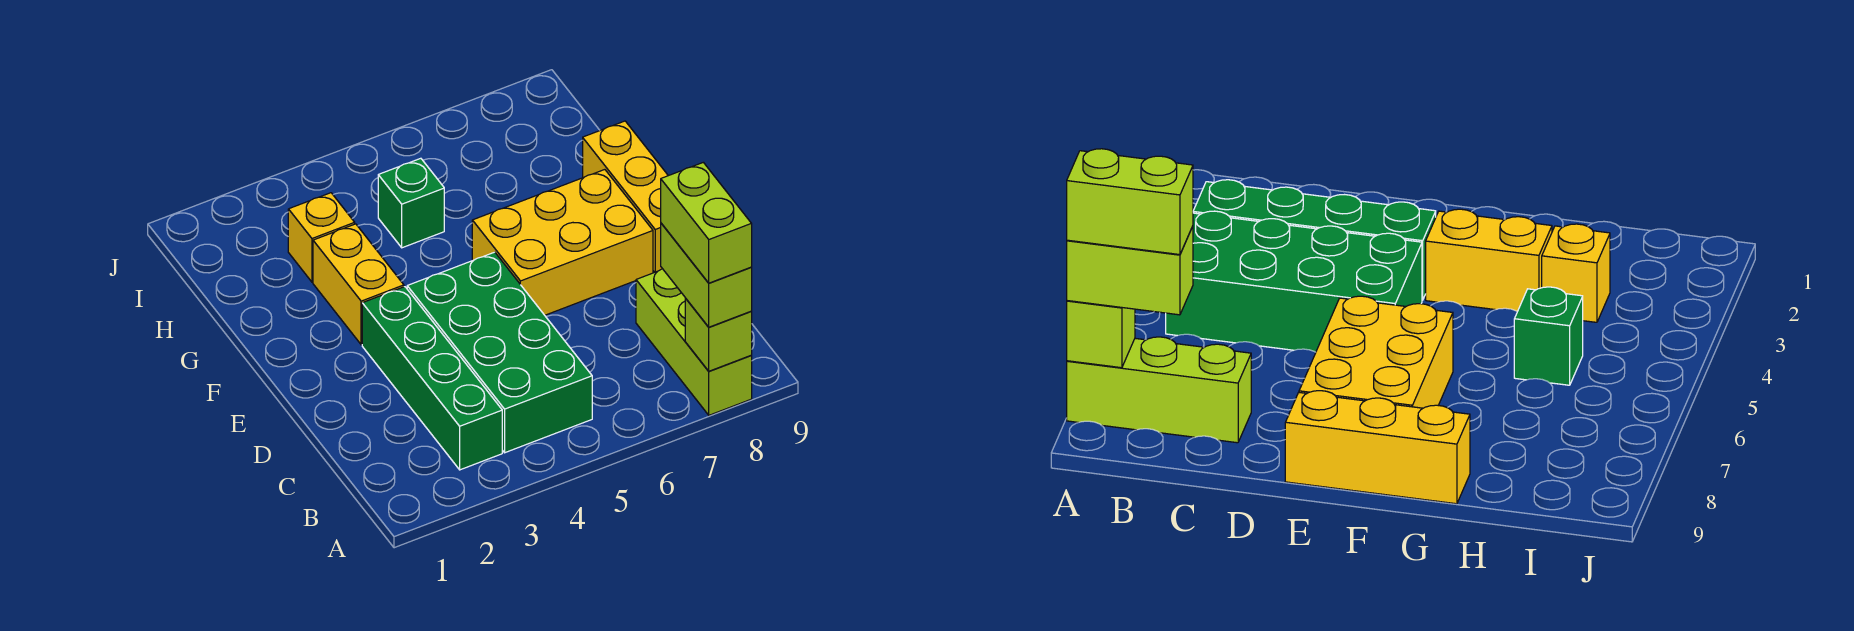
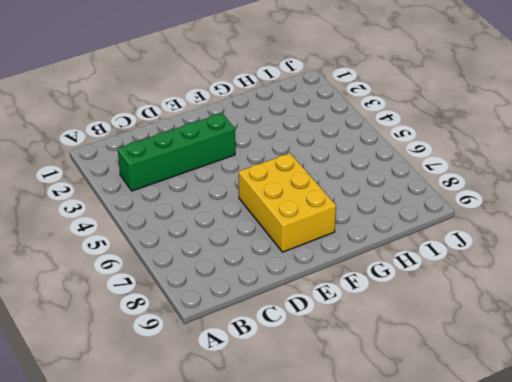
none -> lime 1x3 brick [636,269,752,415]
none -> green 2x4 brick [407,252,592,453]

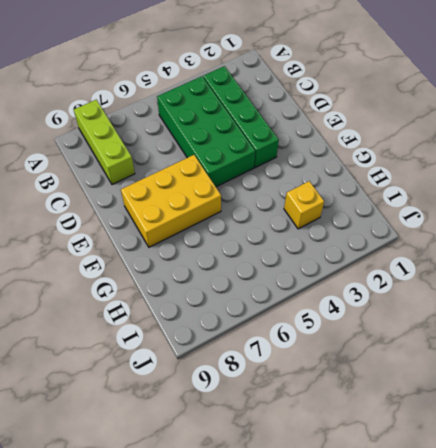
none -> yellow 1x3 brick [583,121,668,272]
none -> yellow 1x2 brick [313,224,404,345]

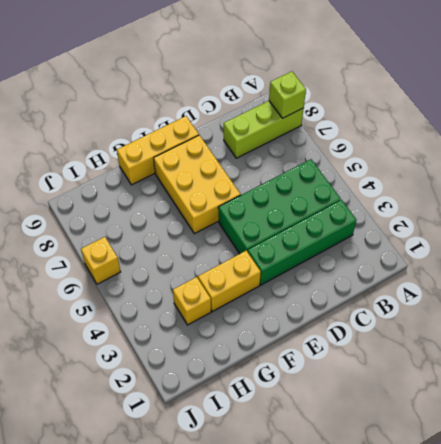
yellow 1x1 brick [81,237,121,284] -> none
none -> green 1x1 brick [378,158,444,248]
none -> lime 1x2 brick [661,223,752,327]

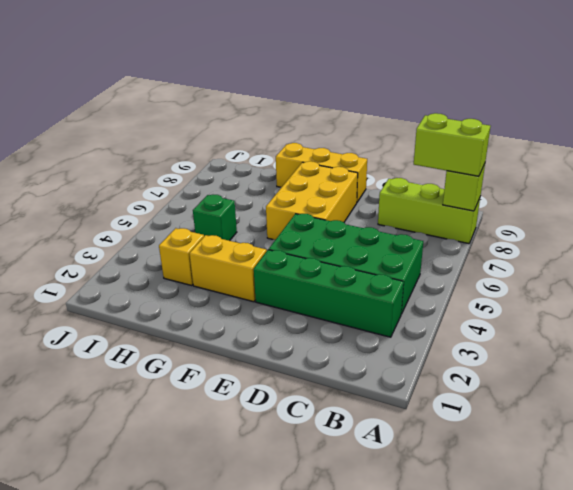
none -> lime 1x2 brick [661,162,752,283]

